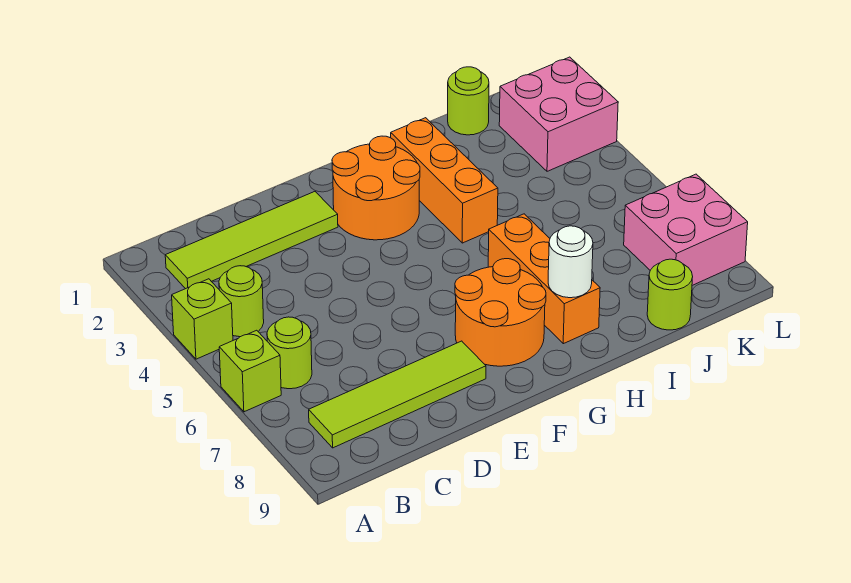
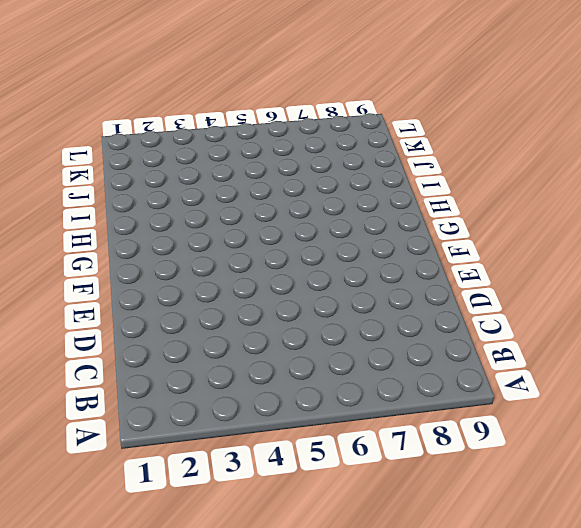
none -> lime 1x1 brick [172,279,233,359]
none -> lime 1x1 brick [219,330,281,412]
none -> lime 1x4 tile [165,192,338,289]

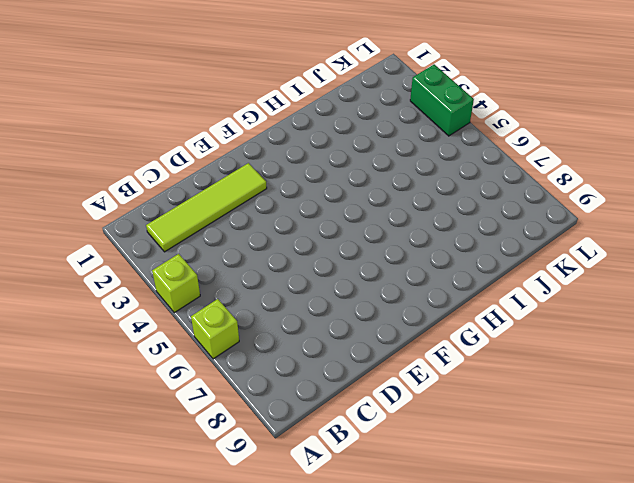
green 1x2 brick [410,64,474,136] -> pink 2x2 brick [499,57,618,171]
none -> lime 1x1 round brick [219,266,264,337]
none -> lime 1x1 round brick [267,317,312,389]
none -> lime 1x4 tile [309,341,486,448]

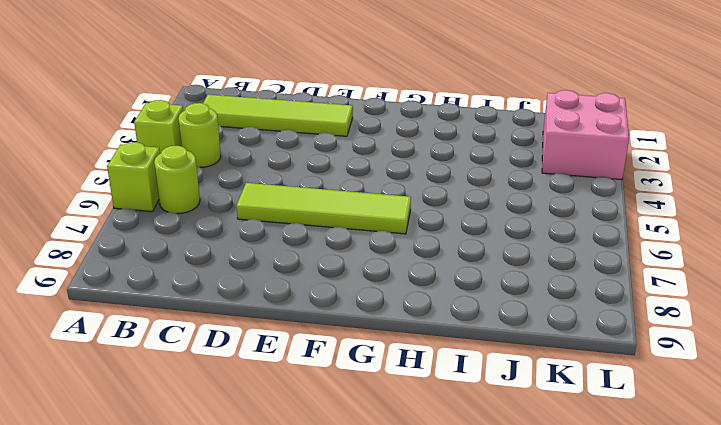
lime 1x4 tile [236,183,411,234] -> lime 1x4 tile moved to [309,341,486,448]
none -> orange 2x2 round brick [332,136,420,240]
none -> orange 2x2 round brick [455,259,546,366]
none -> orange 1x3 brick [391,118,498,243]

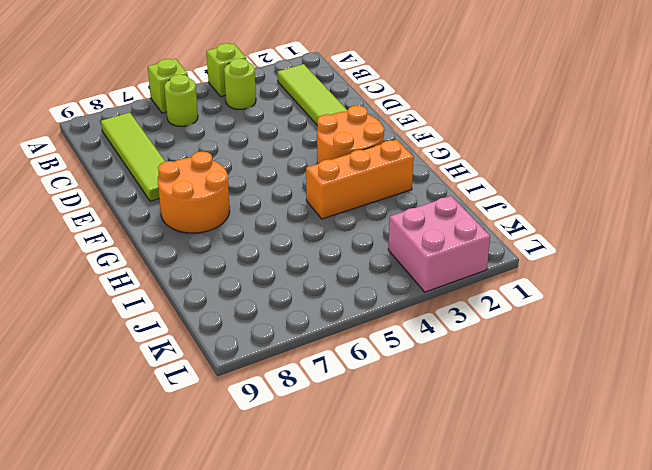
none -> orange 1x3 brick [488,214,600,344]
none -> lime 1x1 round brick [448,67,489,135]
none -> lime 1x1 round brick [647,259,693,330]

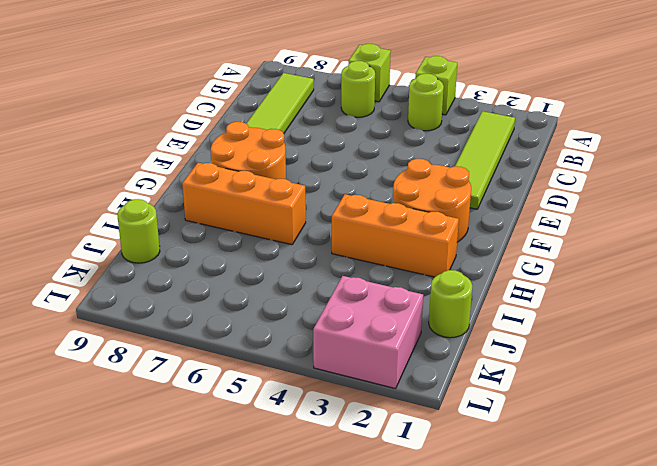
none -> pink 2x2 brick [624,174,748,285]
none -> white 1x1 round brick [548,226,593,298]

